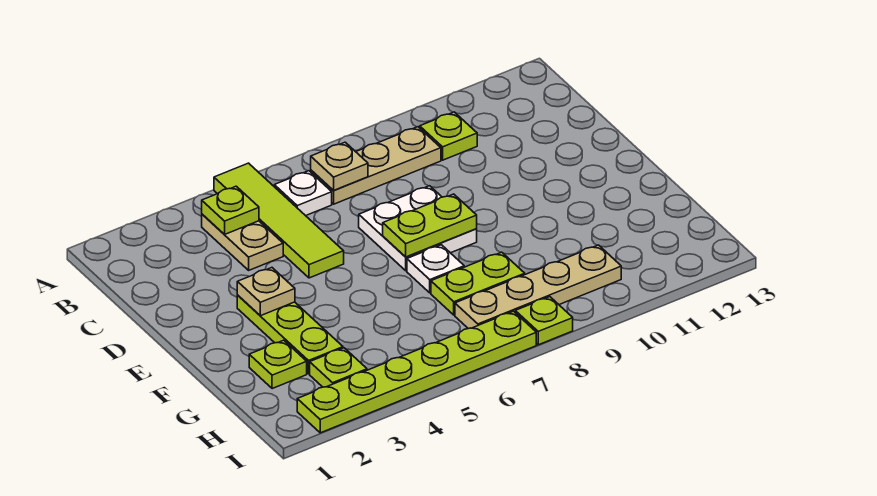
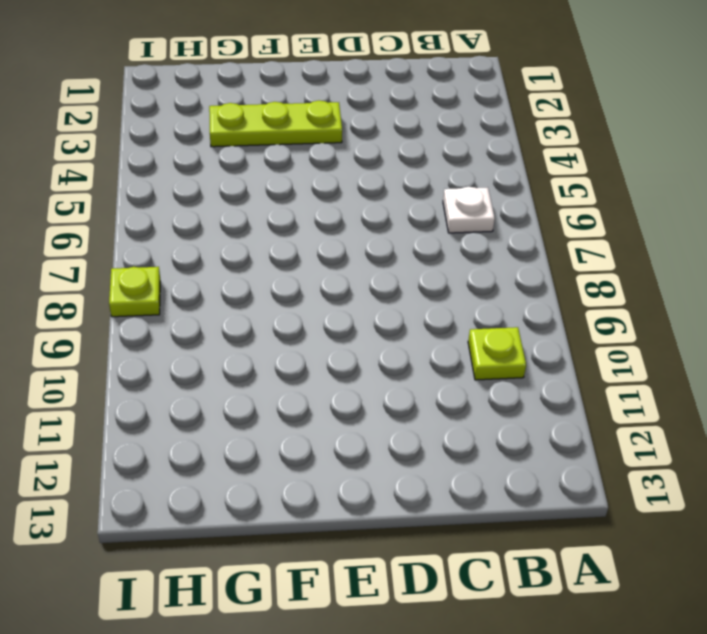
none -> lime 1x4 tile [214,163,344,278]
none -> tan 1x2 plate [202,214,283,270]
none -> tan 1x3 plate [311,127,441,204]

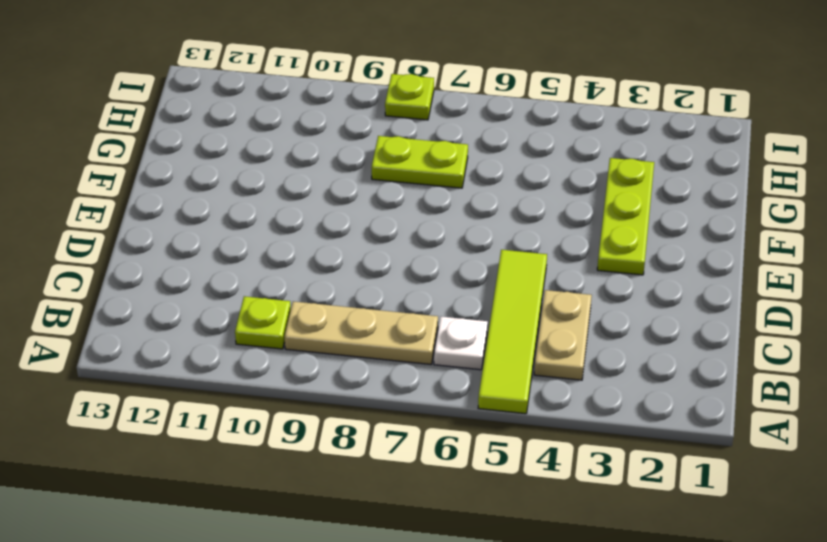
none -> white 2x2 plate [359,186,477,271]
none -> white 1x1 plate [407,245,464,293]
none -> lime 1x1 plate [249,340,307,389]

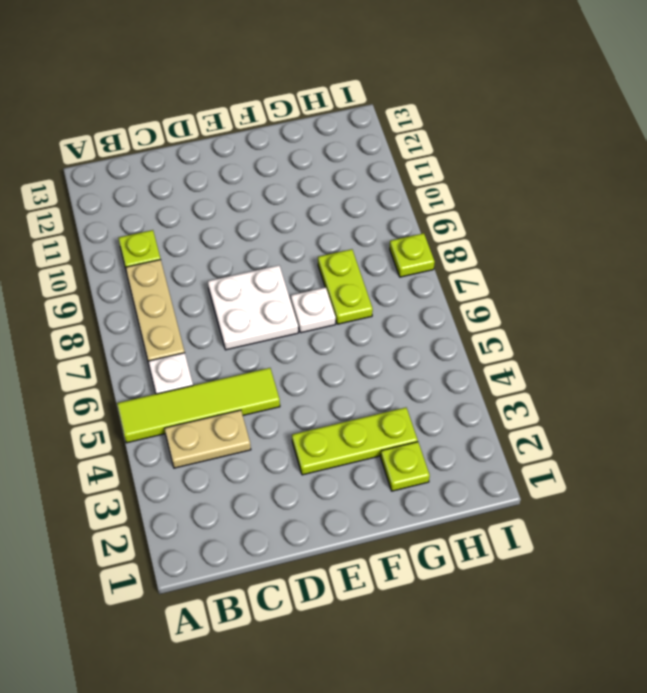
none -> lime 1x1 plate [310,348,367,387]
none -> tan 1x4 plate [455,245,621,329]
none -> lime 1x6 plate [297,311,536,433]

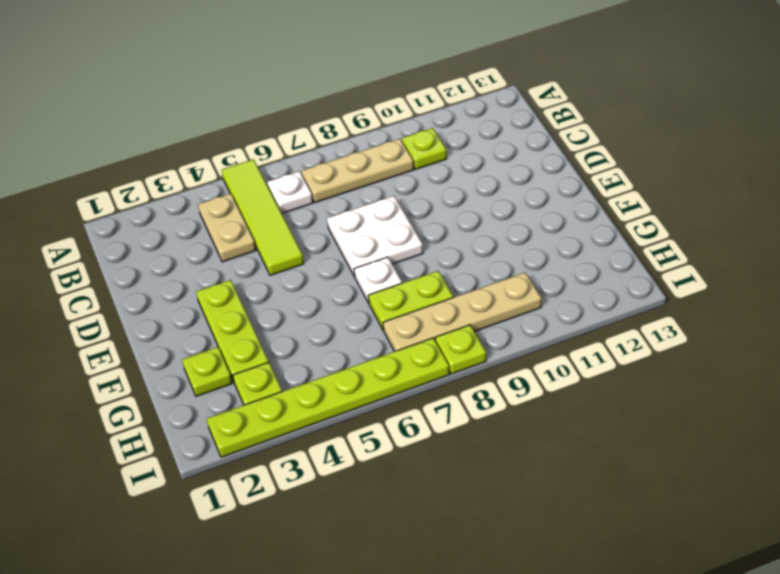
none -> lime 1x1 plate [202,186,259,235]
none -> tan 1x1 plate [311,142,368,191]
none -> tan 1x1 plate [237,268,295,316]

